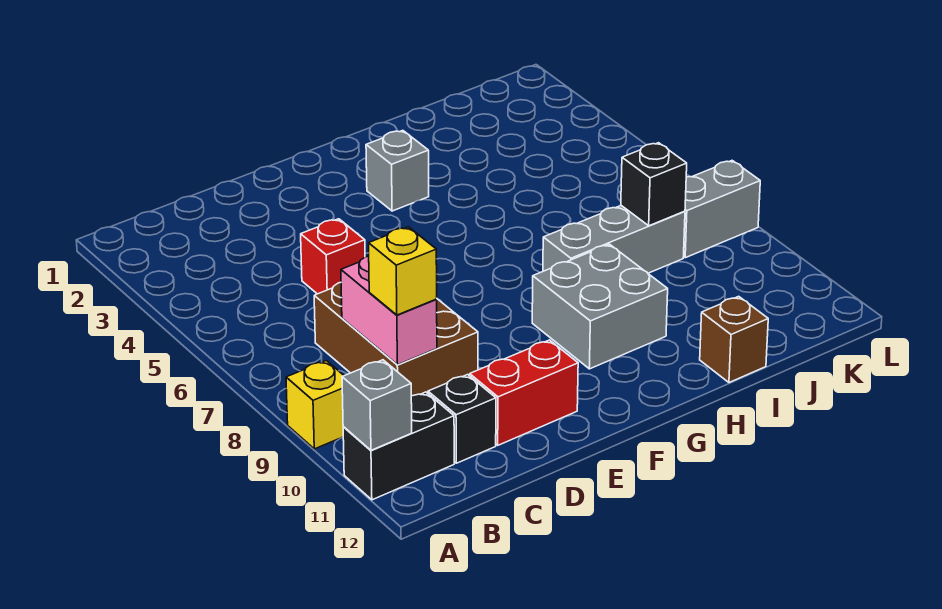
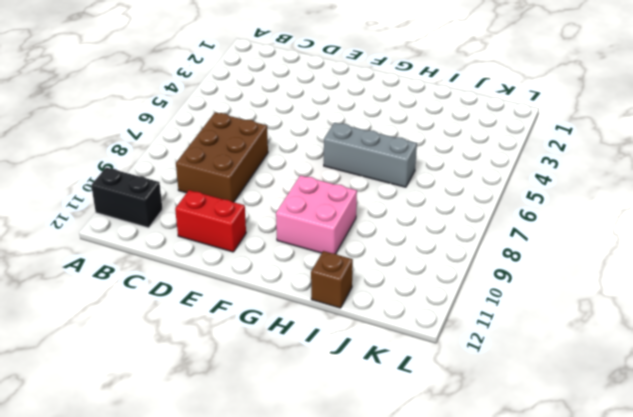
grey 1x3 brick [324,123,417,187] -> grey 1x3 brick moved to [543,206,685,273]
pink 2x2 brick [276,175,357,254] -> grey 2x2 brick [532,244,668,369]
none -> yellow 1x1 brick [286,361,344,449]
none -> black 1x1 brick [428,375,496,463]
none -> red 1x1 brick [301,219,365,294]

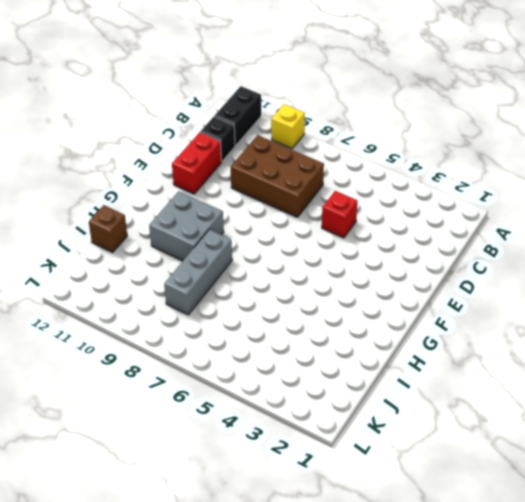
none -> grey 1x1 brick [366,130,429,211]
none -> grey 1x2 brick [684,161,760,258]
none -> grey 1x1 brick [342,360,412,450]

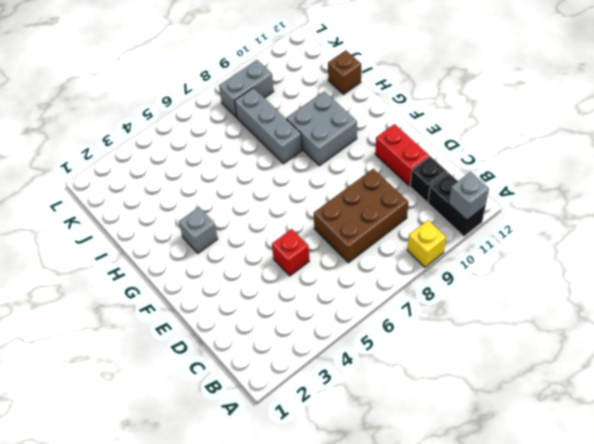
grey 1x2 brick [219,60,274,117] -> grey 1x2 brick turned to [684,161,760,258]
none -> pink 1x2 brick [341,256,437,365]
none -> black 1x1 brick [621,143,687,226]
none -> yellow 1x1 brick [369,227,437,315]

